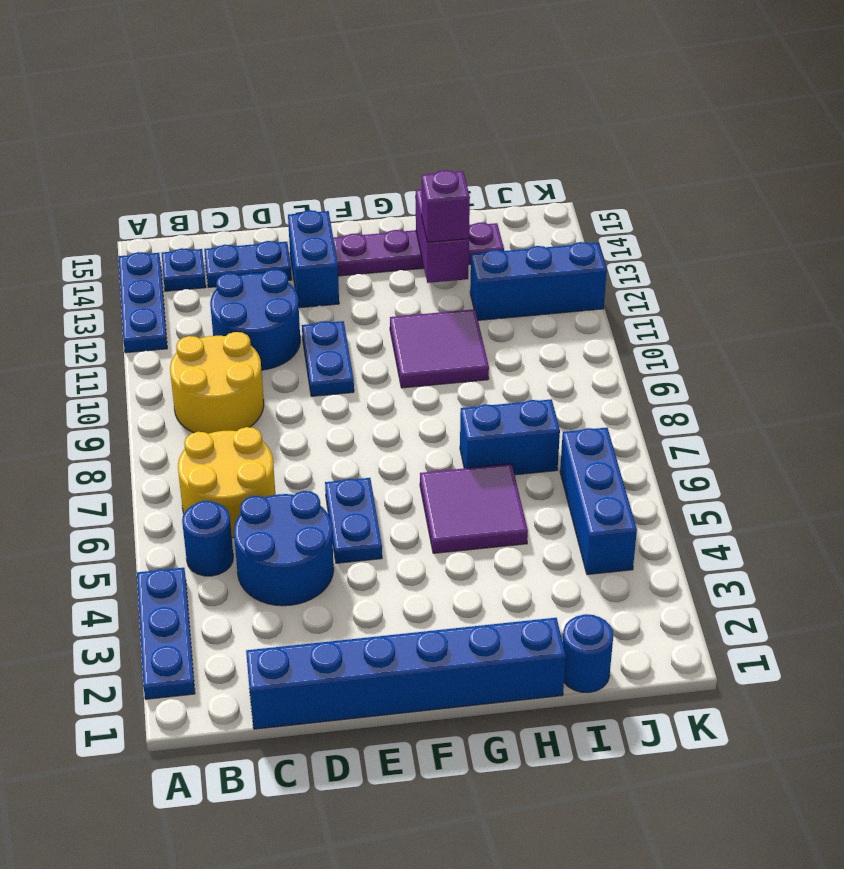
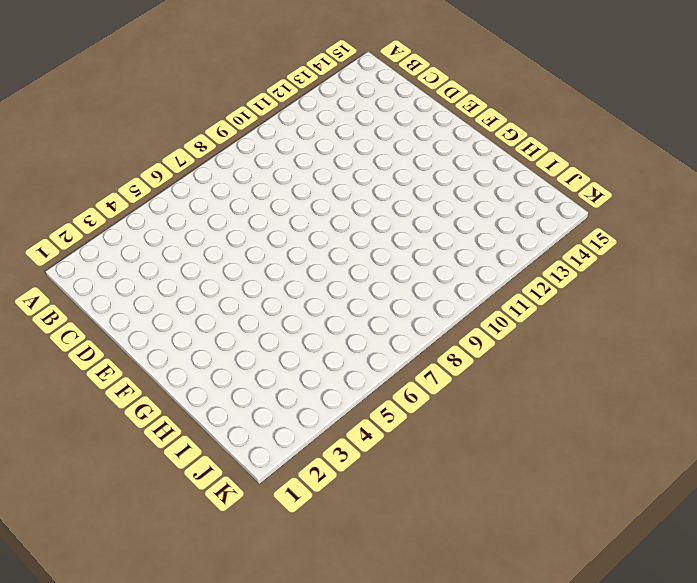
none -> blue 1x3 plate [137,568,195,699]
none -> blue 1x3 plate [118,252,167,353]
none -> blue 1x1 round brick [182,501,233,576]

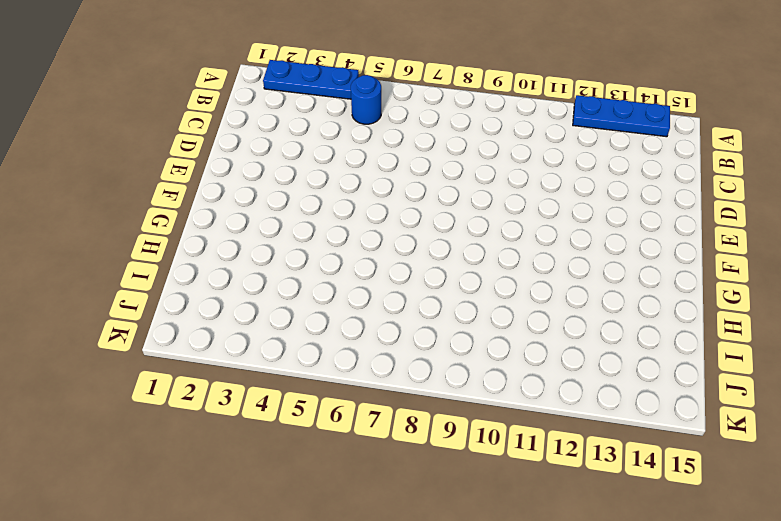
none -> yellow 2x2 round brick [178,427,275,538]
none -> yellow 2x2 round brick [170,332,264,434]
none -> blue 1x1 plate [162,248,206,291]

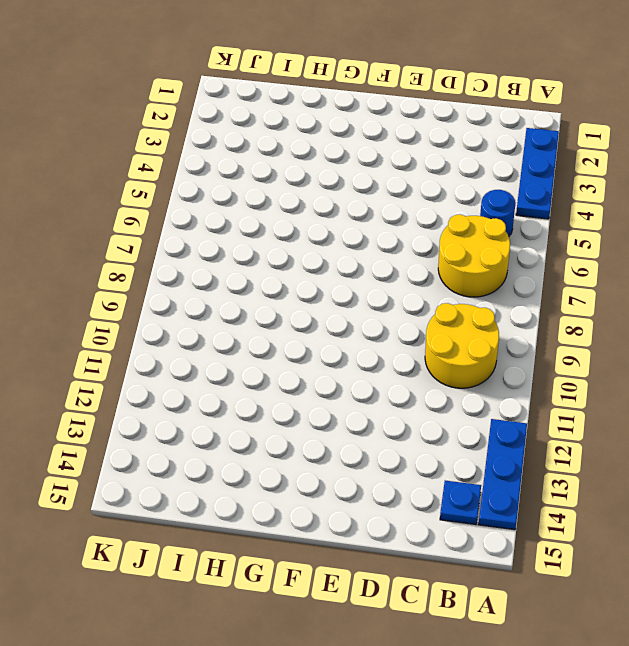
none -> blue 1x6 brick [246,618,566,729]
none -> blue 2x2 round brick [234,491,334,606]
none -> blue 2x2 round brick [210,269,300,370]

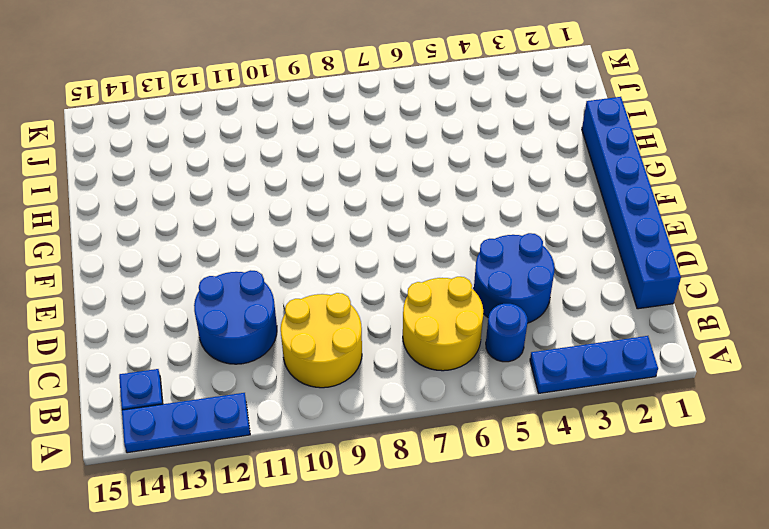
none -> blue 1x2 plate [204,241,292,288]
none -> blue 1x2 plate [325,478,382,563]
none -> blue 1x2 plate [302,321,354,396]

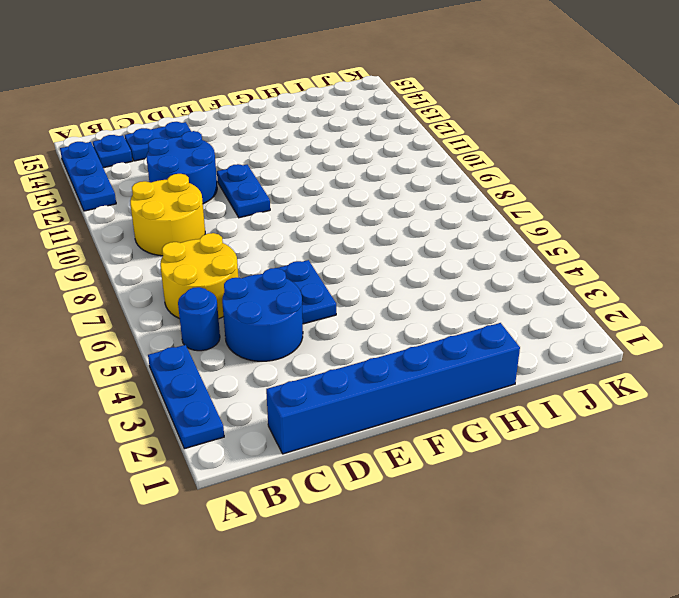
none -> blue 1x2 brick [288,210,339,308]
none -> purple 1x4 plate [333,223,504,276]
none -> purple 2x2 tile [420,464,528,553]

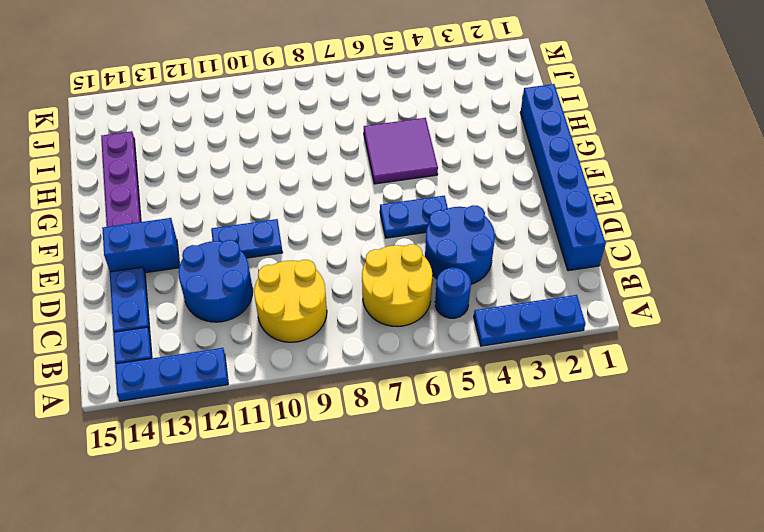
none -> purple 2x2 tile [390,309,489,388]
none -> blue 1x2 brick [460,399,560,475]
none -> blue 1x1 round brick [563,614,613,692]

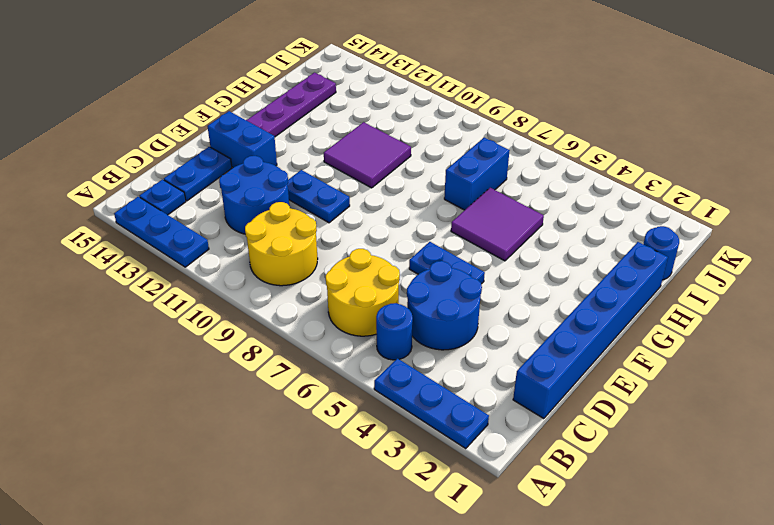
none -> blue 1x3 brick [470,242,607,320]
none -> blue 1x3 brick [560,428,637,575]
none -> purple 1x2 brick [416,189,469,283]

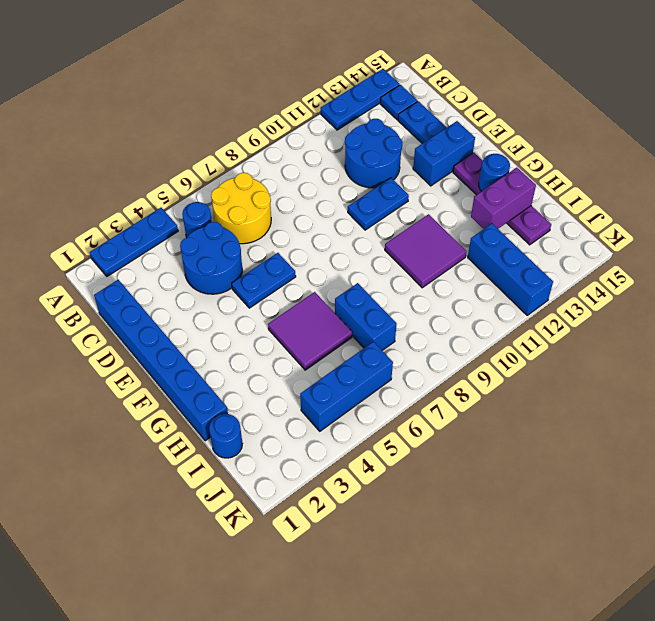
blue 1x1 round brick [479,154,510,191] -> none
none -> yellow 2x2 round brick [170,332,264,434]
none -> purple 1x1 brick [422,170,470,242]

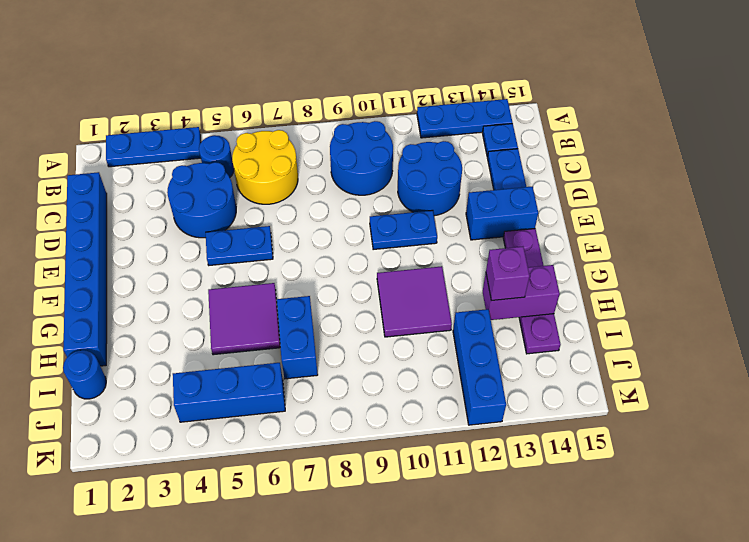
blue 2x2 round brick [330,121,393,195] -> yellow 2x2 round brick [170,332,264,434]

